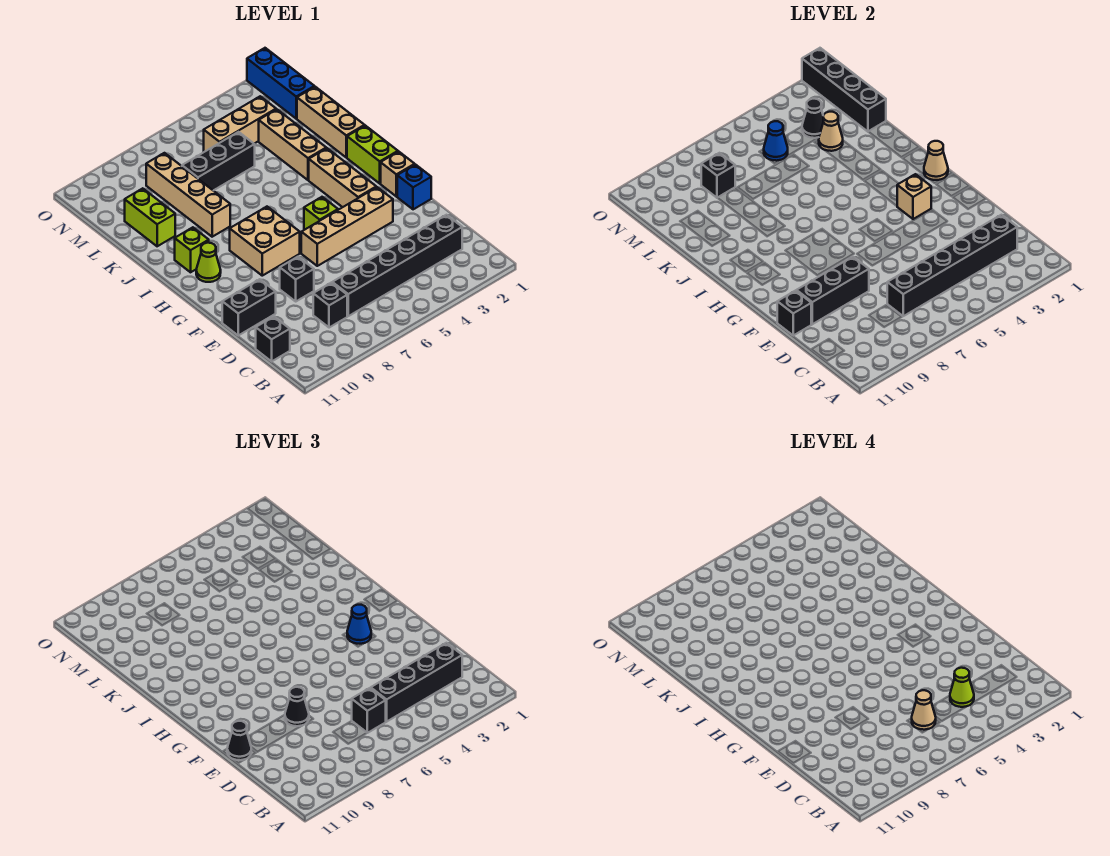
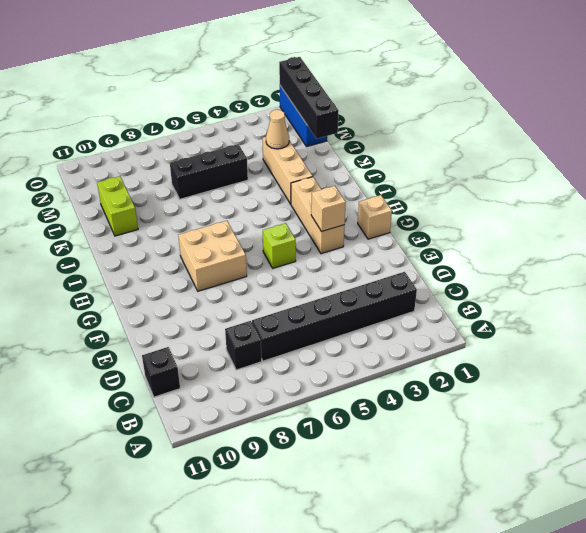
none -> black 1x1 brick [280,257,314,301]
none -> black 1x2 brick [222,279,276,335]
none -> blue 1x1 brick [397,165,431,209]
none -> tan 1x4 brick [301,187,393,266]

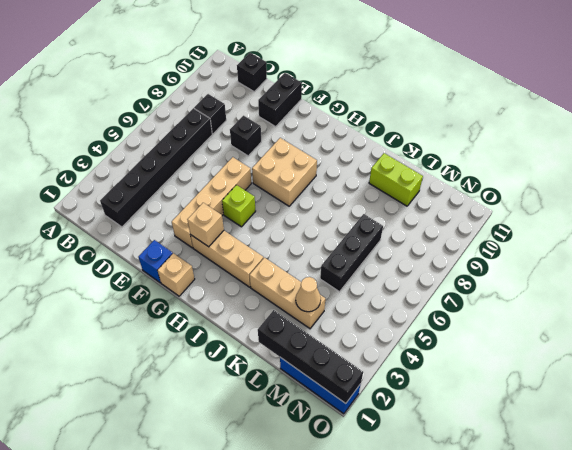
none -> lime 1x2 brick [347,126,398,183]
none -> lime 1x1 cone [196,243,221,282]
none -> lime 1x1 brick [175,227,209,272]
none -> tan 1x3 brick [297,87,365,158]

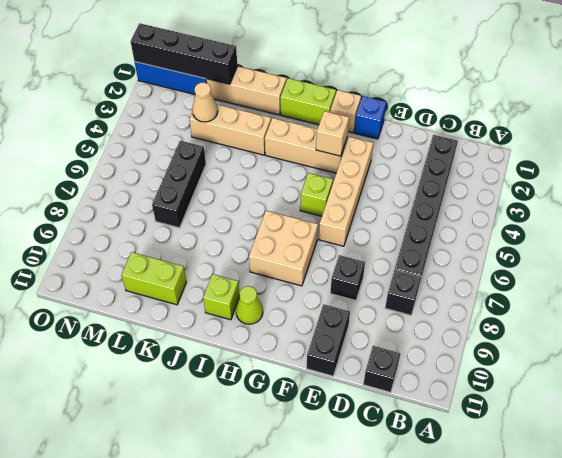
none -> tan 1x4 brick [146,153,230,237]
none -> tan 1x3 brick [204,96,276,152]
none -> black 1x6 brick [887,215,1017,316]
none -> black 1x3 brick [796,257,869,324]

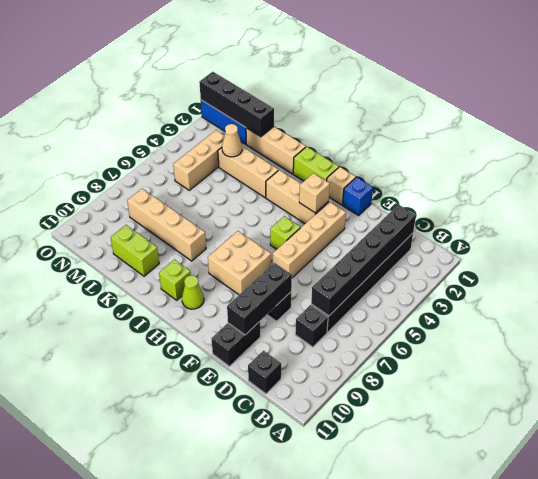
none -> black 1x3 brick [182,132,255,191]
none -> black 1x1 brick [777,291,811,335]
none -> tan 1x1 cone [924,141,948,180]
none -> black 1x1 cone [802,99,823,138]

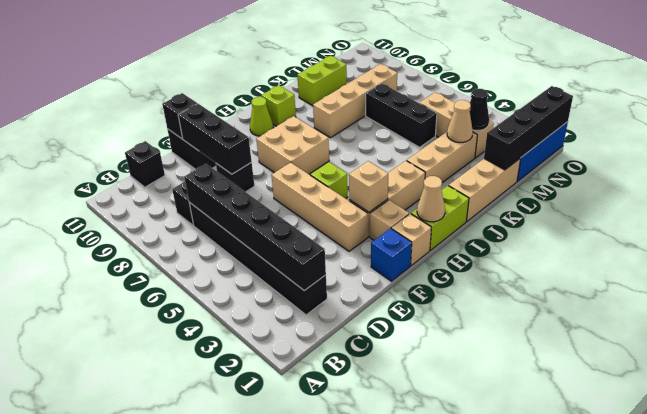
tan 1x1 brick [370,200,409,240] -> none
none -> blue 1x1 cone [764,121,788,161]
none -> black 1x1 brick [701,153,735,198]
none -> black 1x4 brick [371,643,462,722]
none -> black 1x1 brick [352,688,386,733]

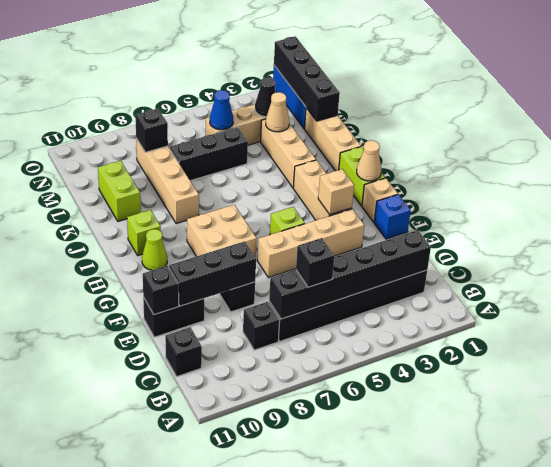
none -> black 1x4 brick [371,643,462,722]
none -> black 1x1 cone [285,687,309,726]
none -> black 1x1 cone [227,721,251,760]
none -> blue 1x1 cone [347,605,371,644]

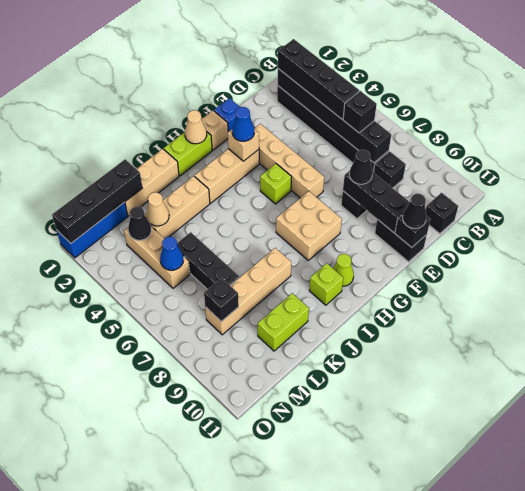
none -> lime 1x1 cone [950,668,974,707]
none -> tan 1x1 cone [912,690,936,730]

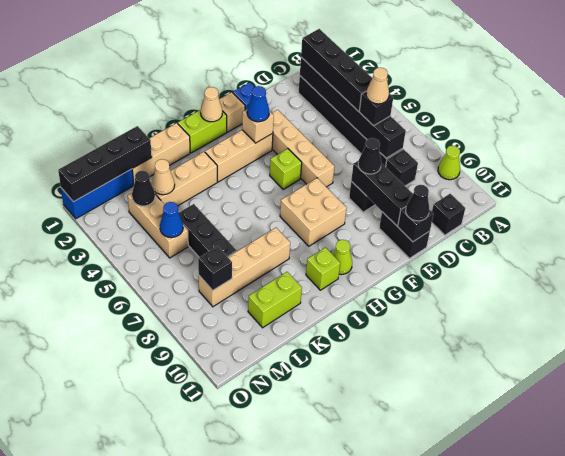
lime 1x1 cone [438,146,460,180] -> lime 1x1 cone moved to [950,668,974,707]

